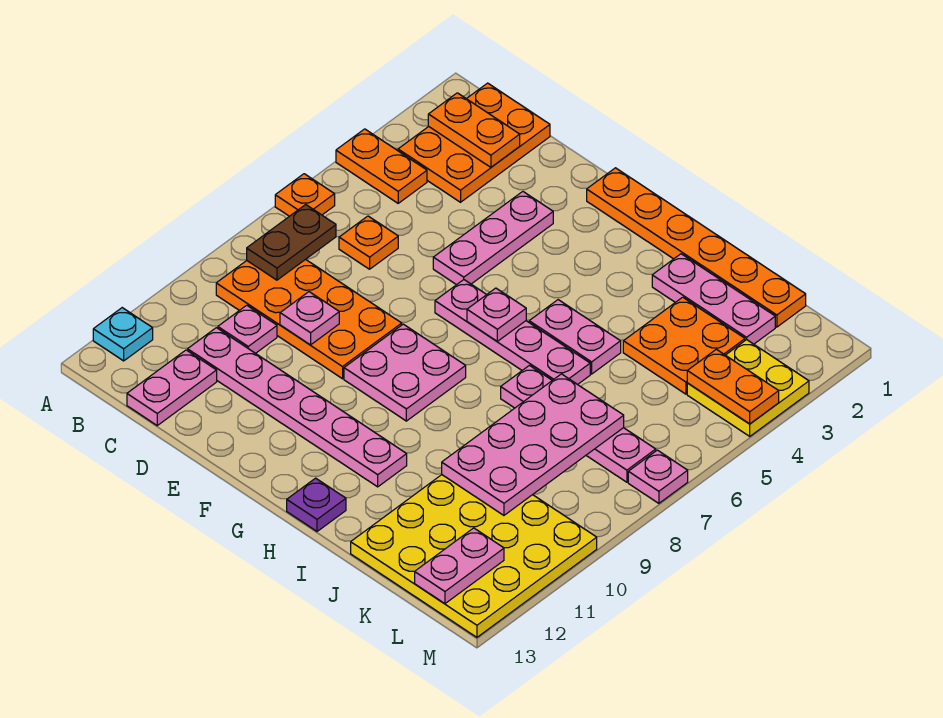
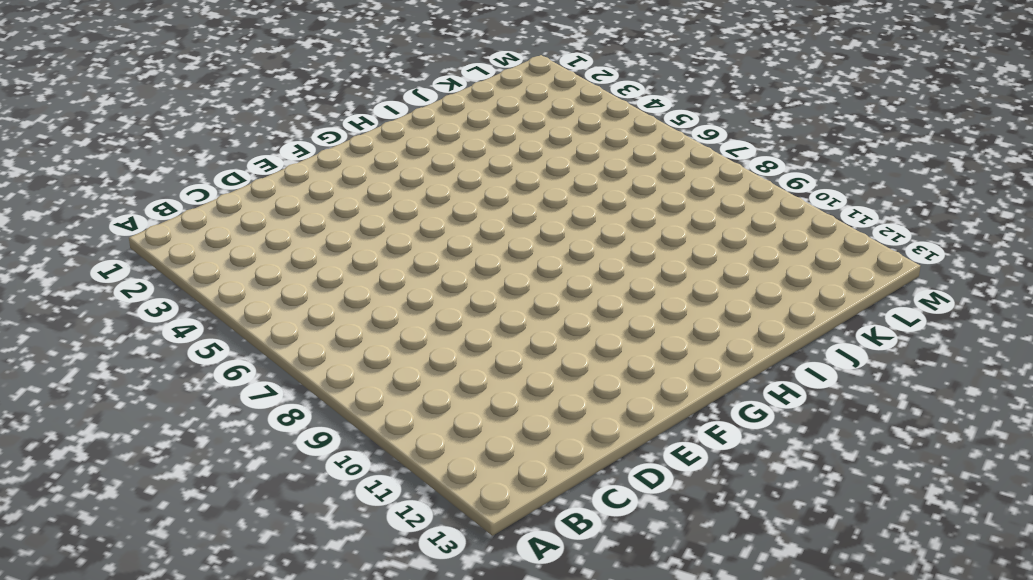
none -> orange 1x2 plate [336,129,427,203]
none -> orange 1x1 plate [275,174,335,216]
none -> cyan 1x1 plate [93,308,153,361]

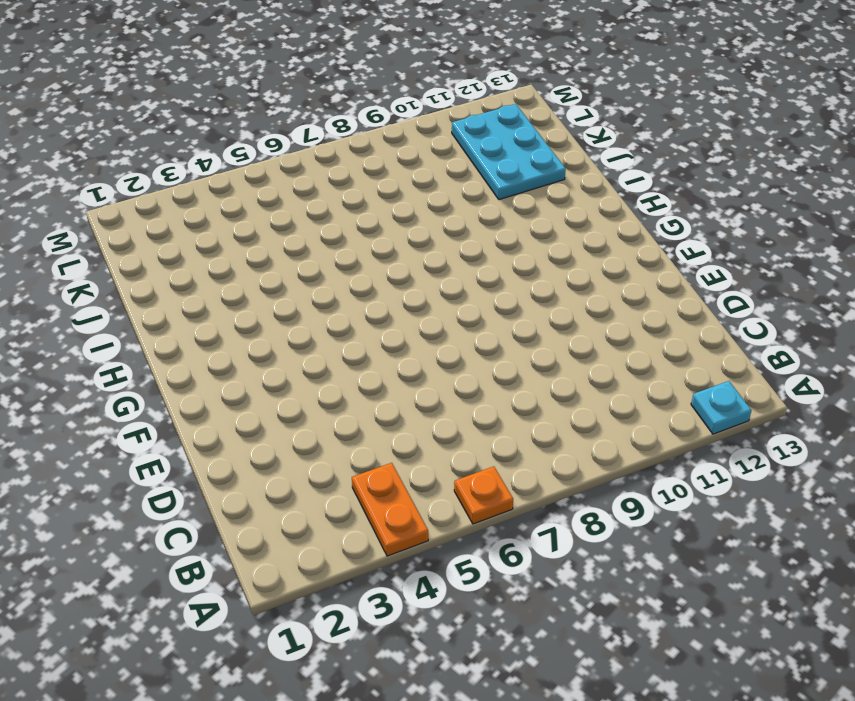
cyan 2x3 plate [452,104,566,200] -> yellow 4x4 plate [351,475,597,637]
none -> orange 2x3 plate [398,83,550,202]
none -> orange 2x4 plate [216,259,402,379]
none -> orange 1x1 plate [339,216,398,269]

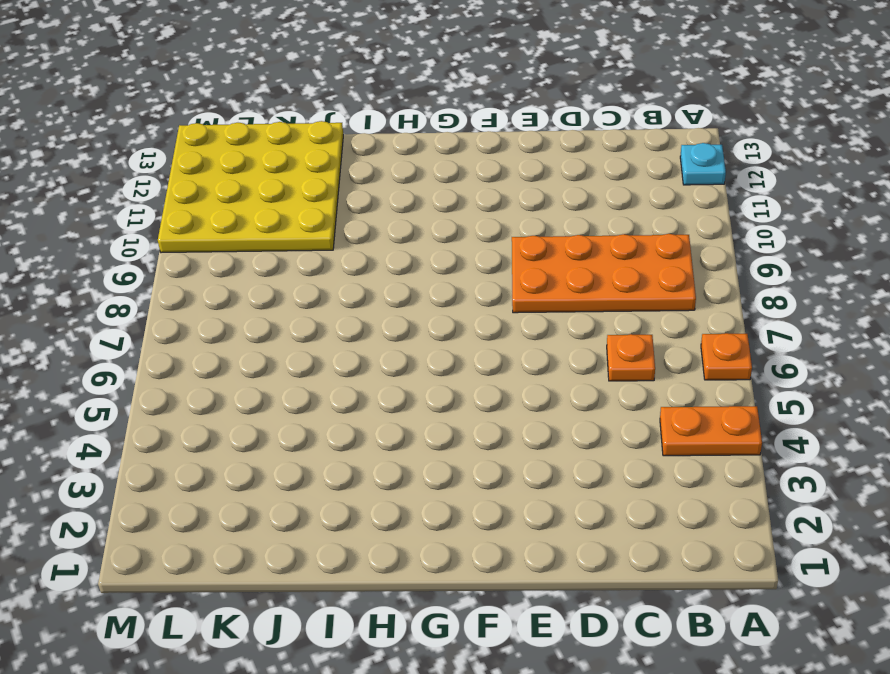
none -> orange 2x3 plate [398,83,550,202]
none -> pink 1x1 plate [218,305,277,353]
none -> pink 1x6 plate [188,328,407,487]

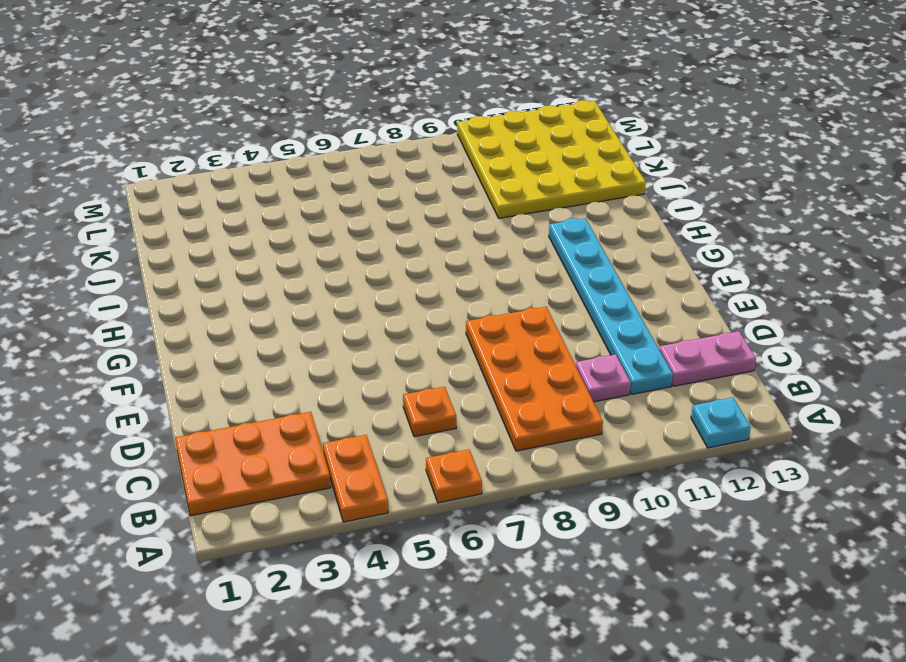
cyan 1x6 plate [549,218,673,394] -> pink 1x6 plate [188,328,407,487]
none -> pink 1x3 plate [433,192,553,285]
none -> orange 1x6 plate [587,168,806,327]
none -> pink 1x4 plate [435,280,590,385]

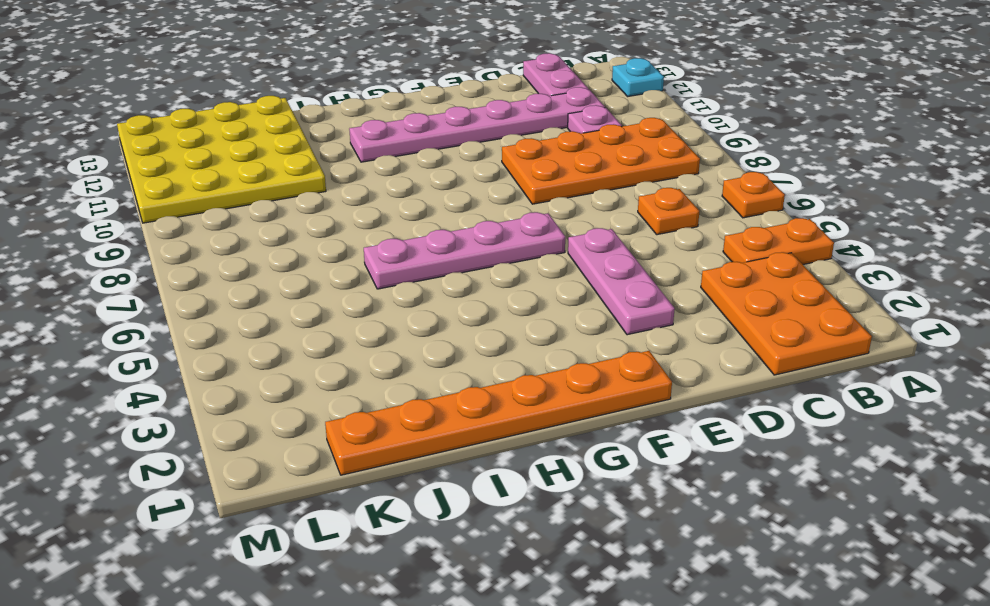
none -> pink 2x2 plate [344,324,466,421]
none -> pink 1x2 plate [529,300,621,374]
none -> purple 1x1 plate [287,478,346,531]

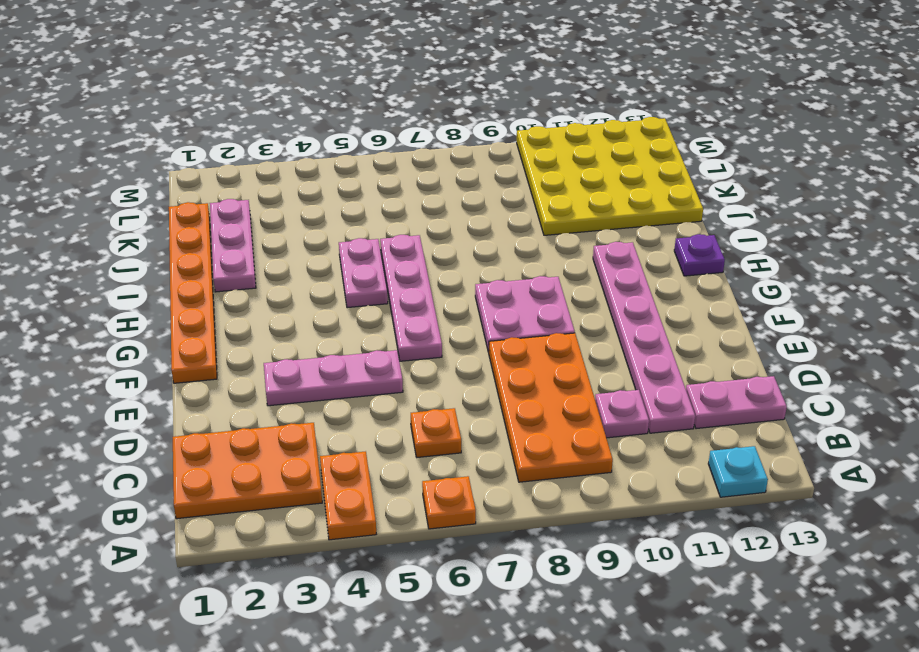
none -> pink 1x4 plate [501,365,656,482]
none -> orange 2x2 plate [623,297,745,394]
none -> yellow 2x2 plate [687,340,809,436]

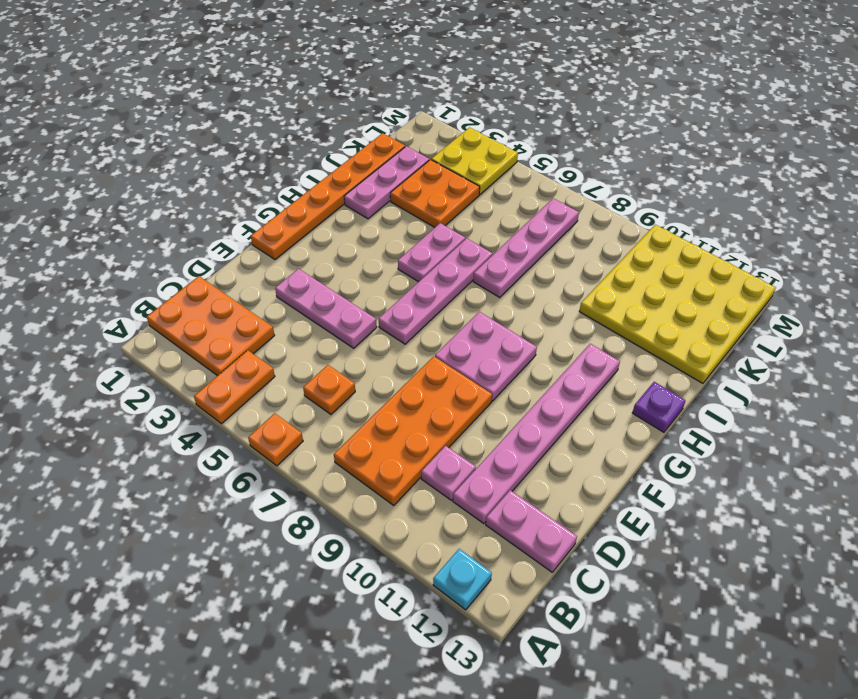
none -> pink 1x1 plate [628,450,688,503]
none -> orange 1x2 plate [428,93,520,167]
none -> brown 1x2 plate [247,205,336,280]

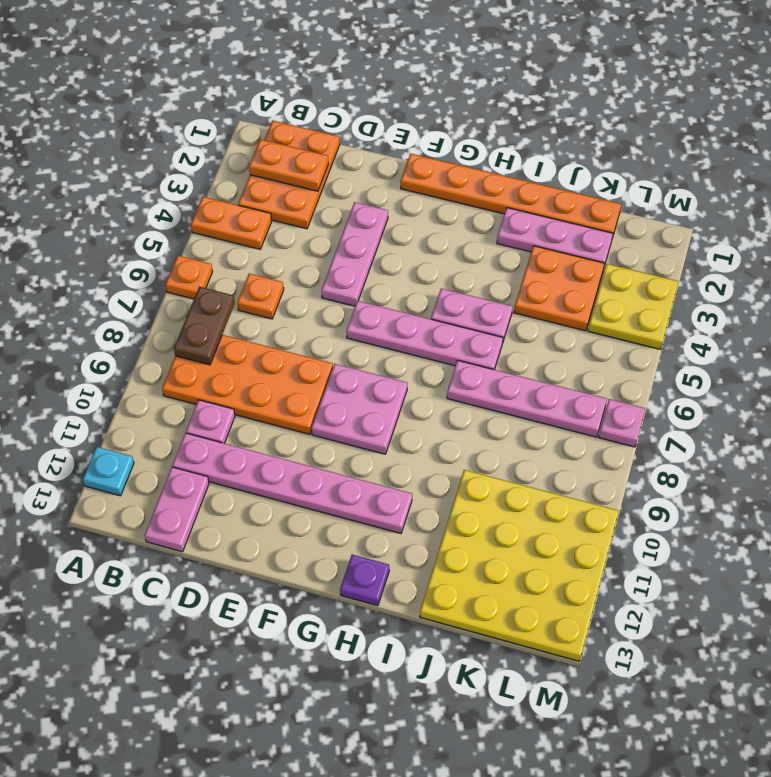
none -> pink 1x1 plate [280,292,339,345]
none -> pink 1x1 plate [467,288,526,341]
none -> pink 2x4 plate [442,374,624,515]

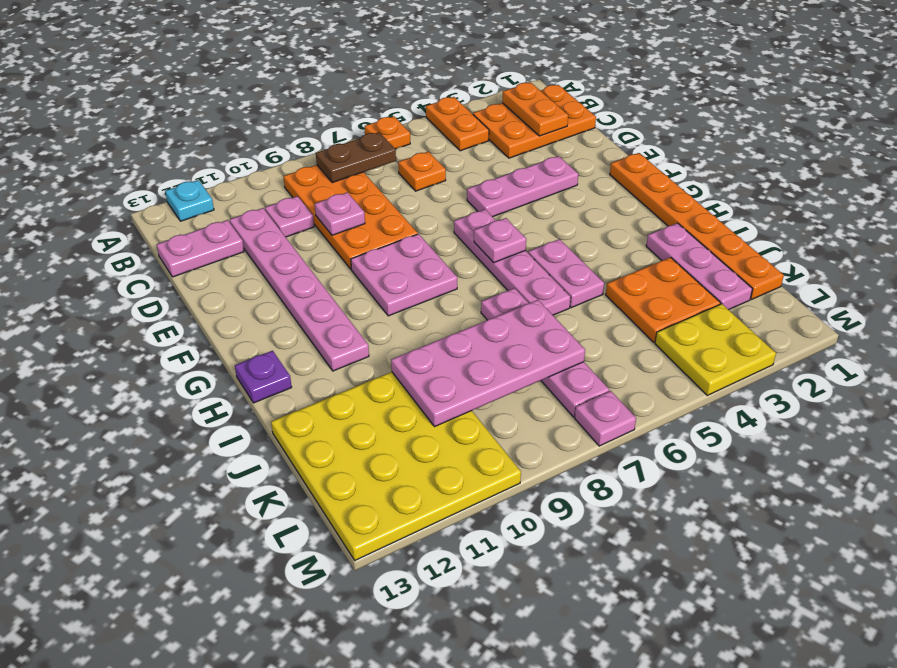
none -> orange 1x2 plate [687,349,779,424]
none -> pink 1x2 plate [415,528,504,604]

